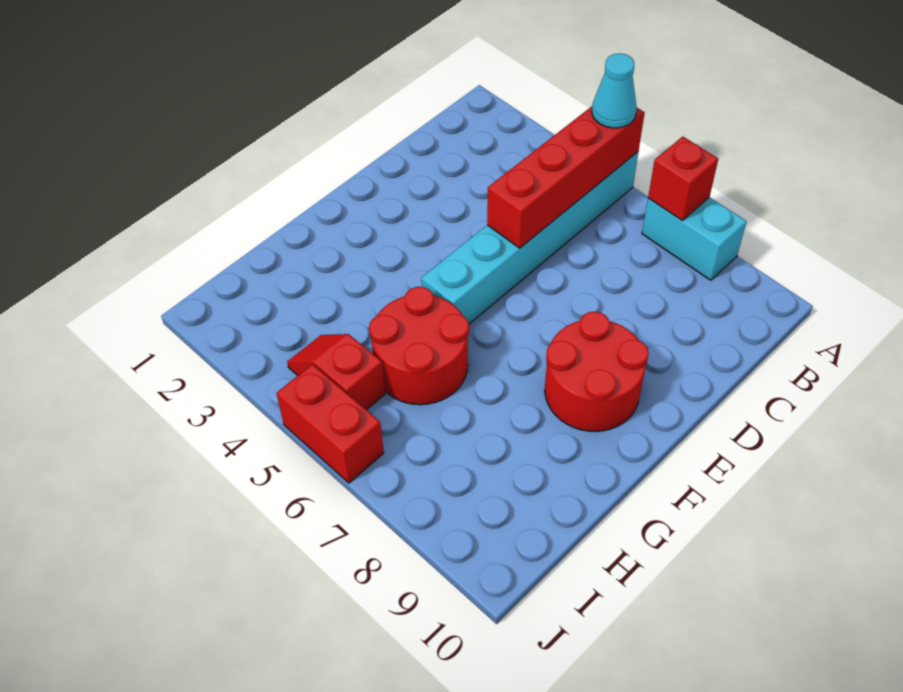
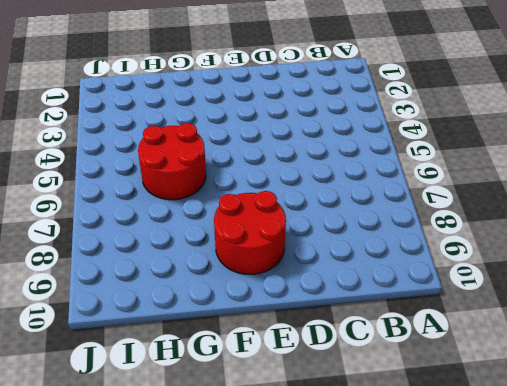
none -> cyan 1x6 brick [421,152,638,324]
none -> cyan 1x2 brick [642,197,746,280]

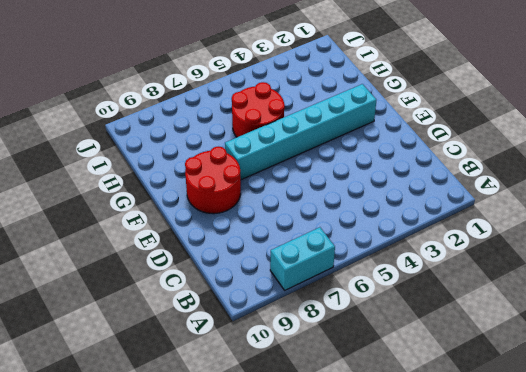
cyan 1x6 brick [225,84,376,180] -> cyan 1x6 brick turned to [421,152,638,324]
none -> red 1x2 slope [287,334,385,410]
none -> red 1x2 brick [277,364,384,483]

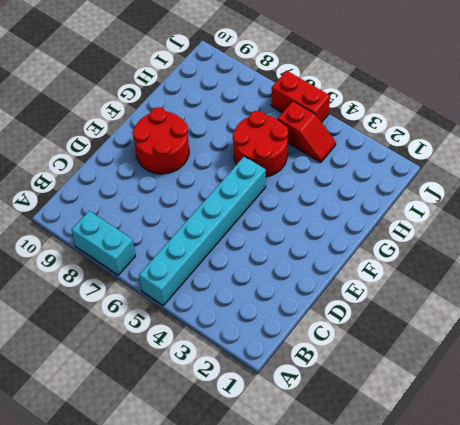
none -> red 1x4 brick [487,107,645,248]
none -> red 1x1 brick [648,137,718,220]

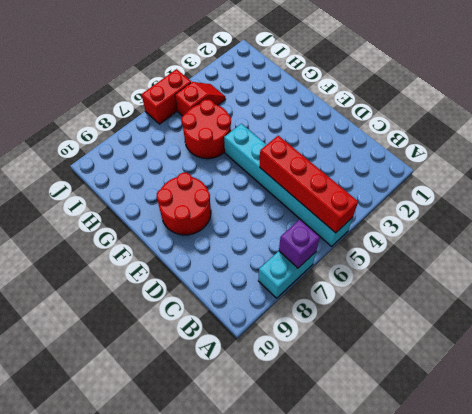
purple 1x1 brick [279,219,320,268] -> red 1x1 brick [648,137,718,220]
none -> cyan 1x1 cone [592,54,637,128]

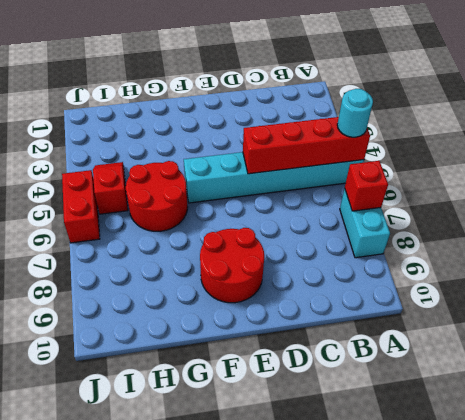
cyan 1x1 round brick [337,89,373,137] -> cyan 1x1 cone [592,54,637,128]

